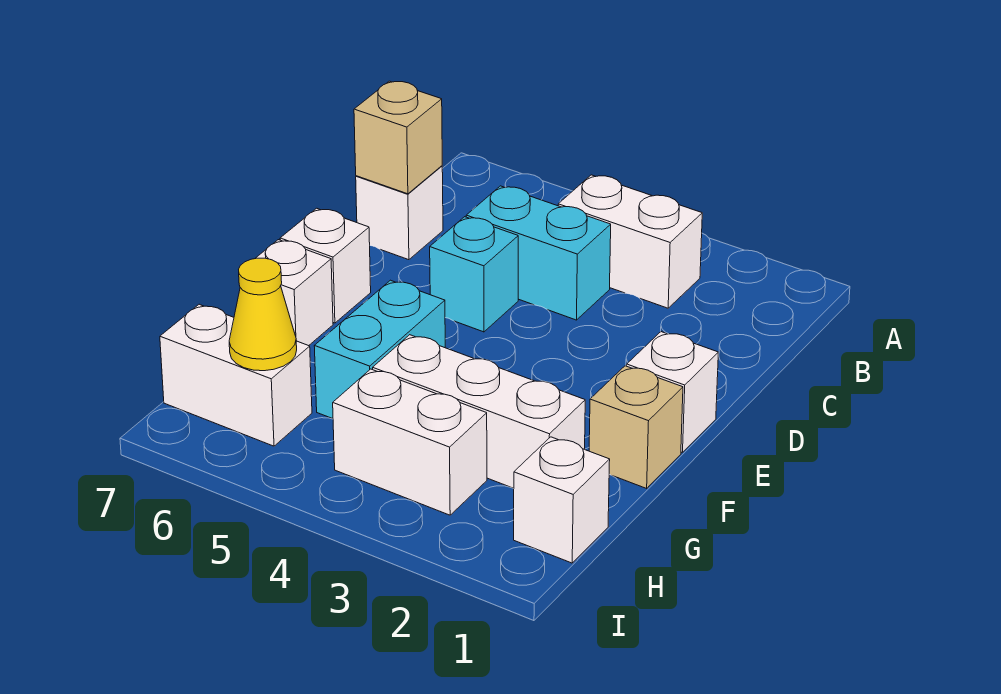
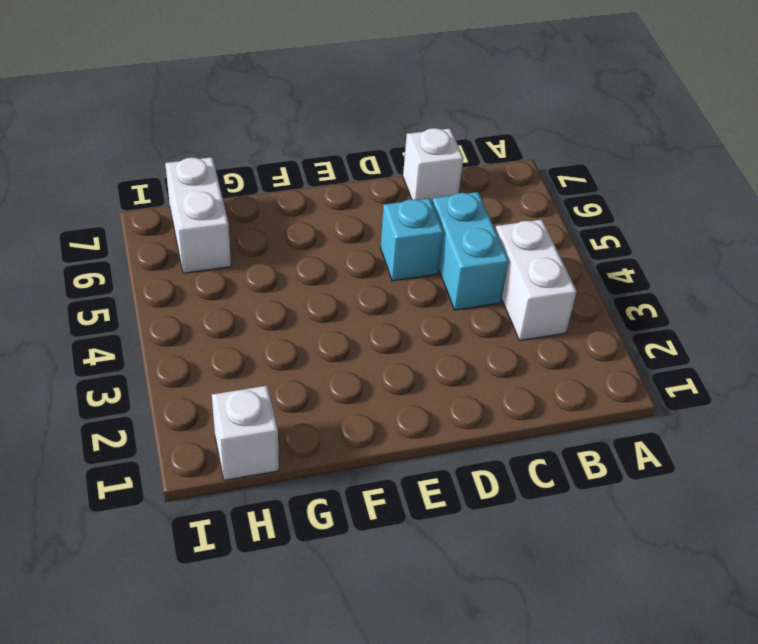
none -> white 1x1 brick [627,332,718,453]
none -> white 1x1 brick [280,208,371,323]
none -> tan 1x1 brick [589,366,683,488]

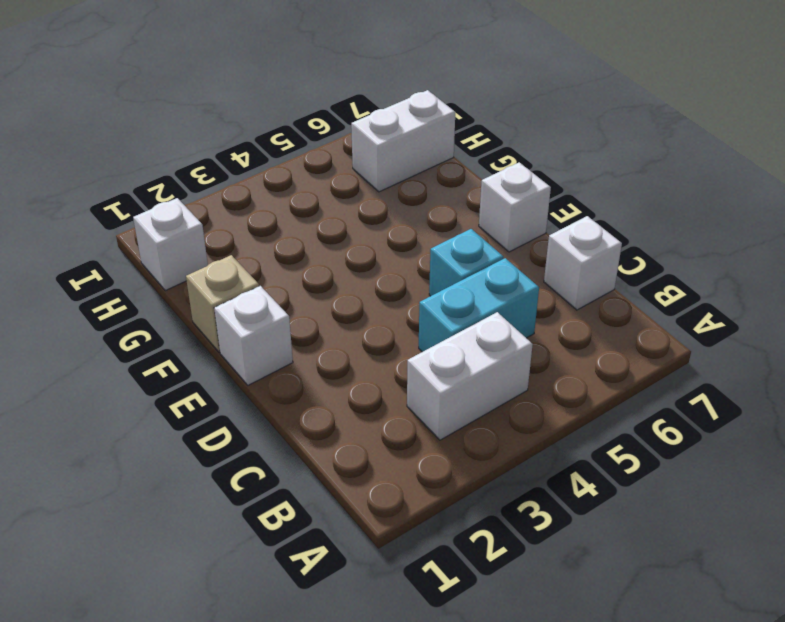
none -> cyan 1x2 brick [314,280,445,419]
none -> white 1x1 brick [255,240,333,346]
none -> white 1x3 brick [373,335,585,488]

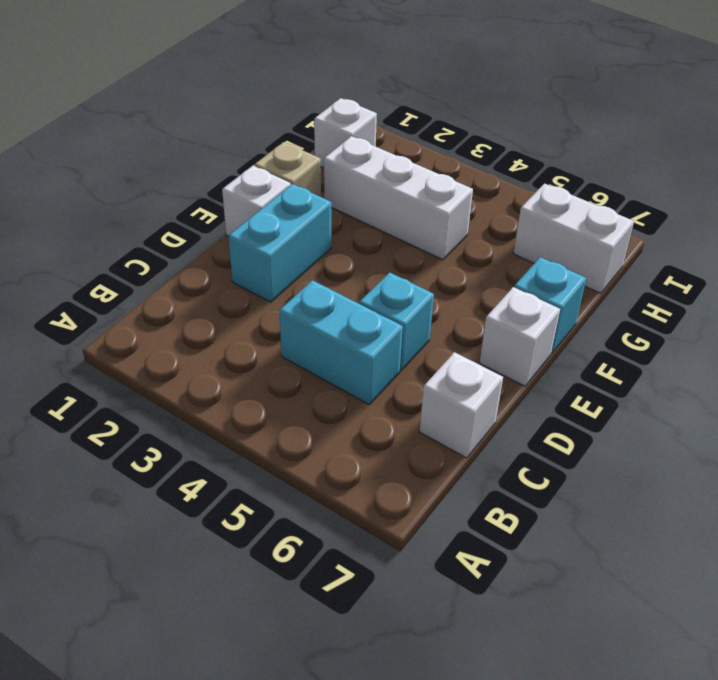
cyan 1x2 brick [228,184,331,302] -> cyan 1x2 brick moved to [314,280,445,419]
cyan 1x1 brick [514,257,586,354] -> white 1x1 brick [255,240,333,346]
none -> white 1x2 brick [558,175,702,308]
none -> white 1x2 brick [333,369,487,515]
none -> tan 1x1 brick [354,81,442,194]

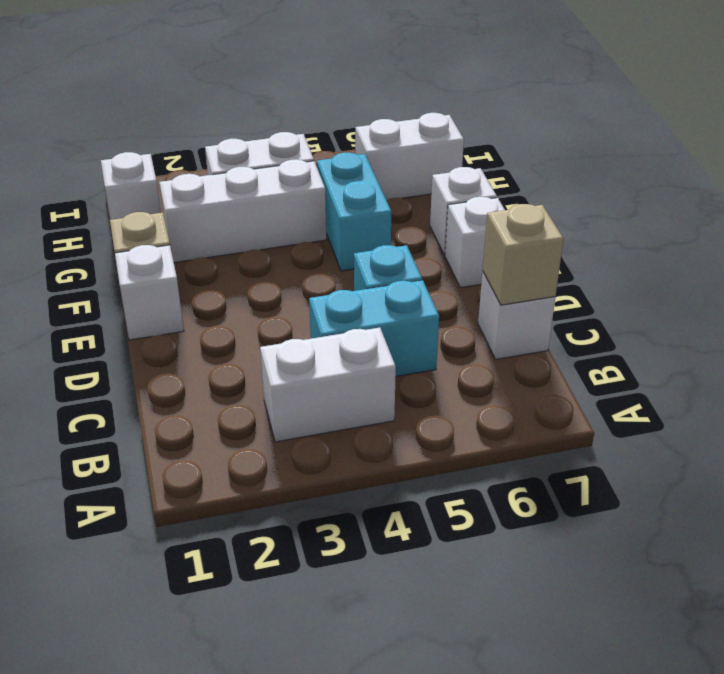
none -> yellow 1x1 cone [229,258,297,371]

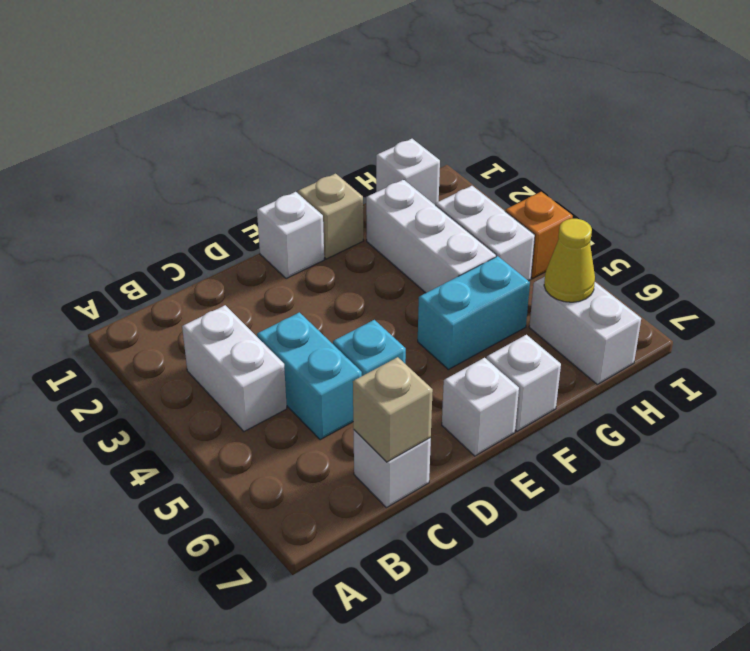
orange 1x1 brick [505,192,573,278] -> none

